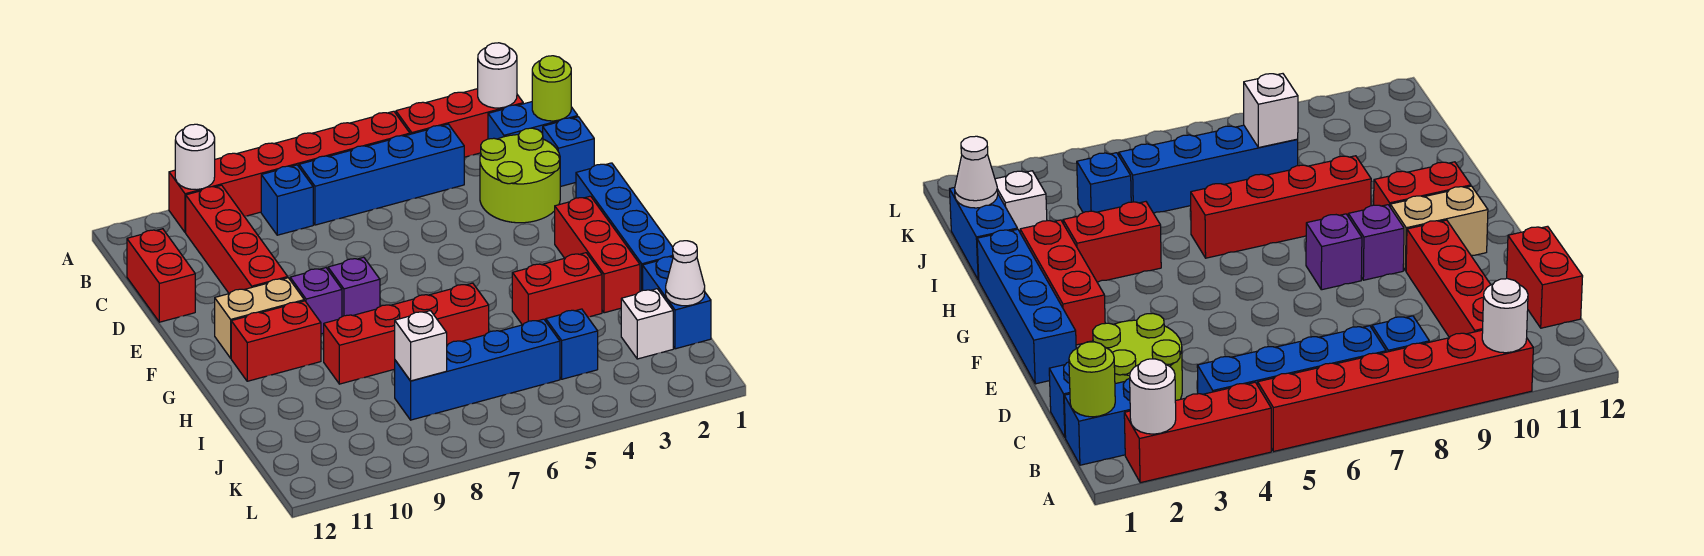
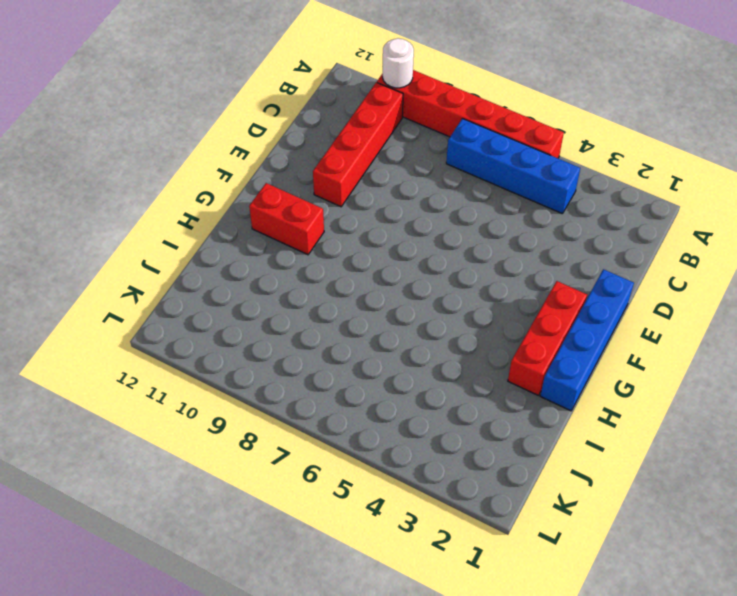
none -> red 1x3 brick [396,89,523,157]
none -> blue 1x2 brick [488,102,578,139]
none -> blue 1x1 brick [261,165,313,235]

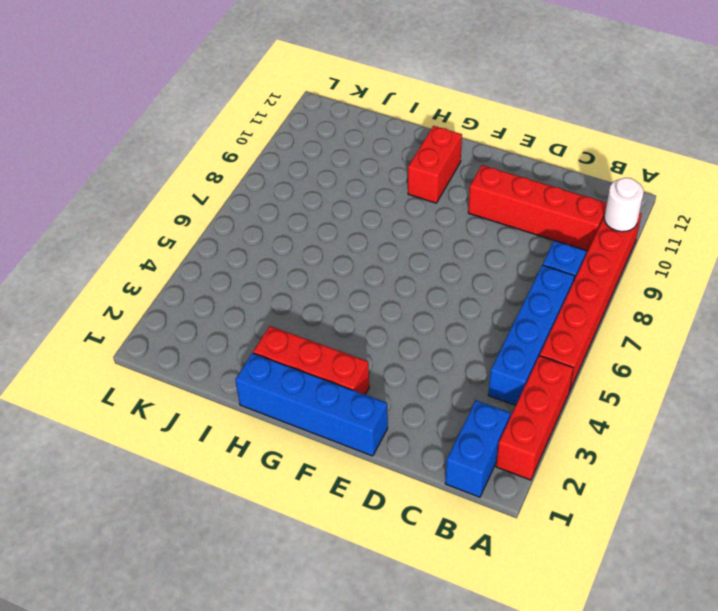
none -> blue 1x1 brick [543,117,594,187]
none -> lime 2x2 round brick [480,128,560,223]
none -> red 1x2 brick [127,229,195,322]

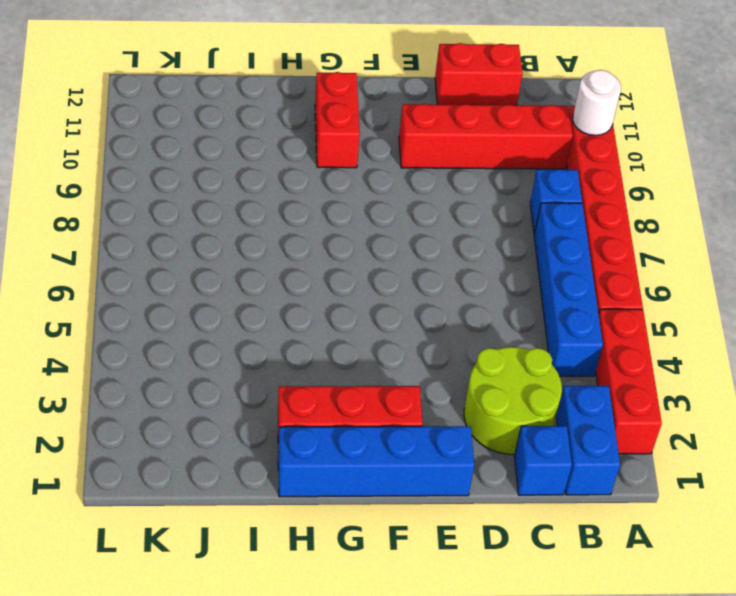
none -> purple 1x1 brick [328,257,380,317]
none -> purple 1x1 brick [290,268,342,334]
none -> tan 1x2 brick [215,278,304,358]

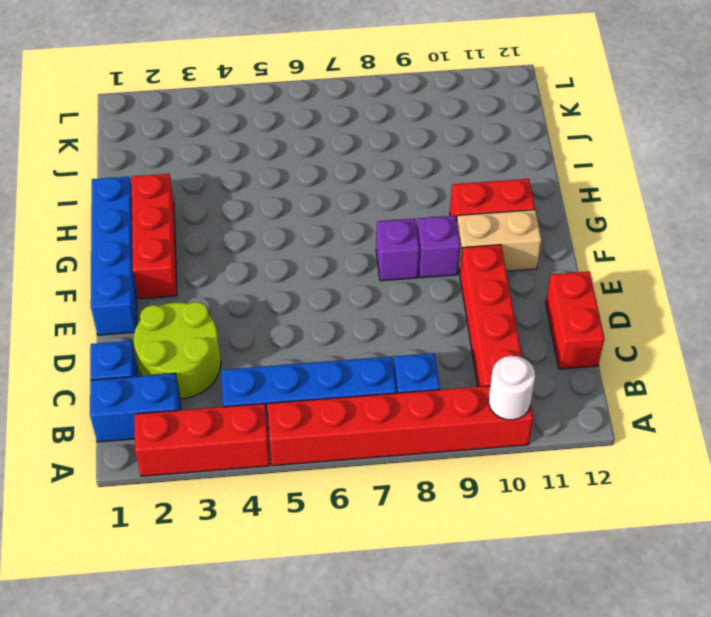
none -> red 1x2 brick [512,253,602,325]
none -> red 1x4 brick [324,283,489,384]
none -> blue 1x2 brick [643,257,711,349]

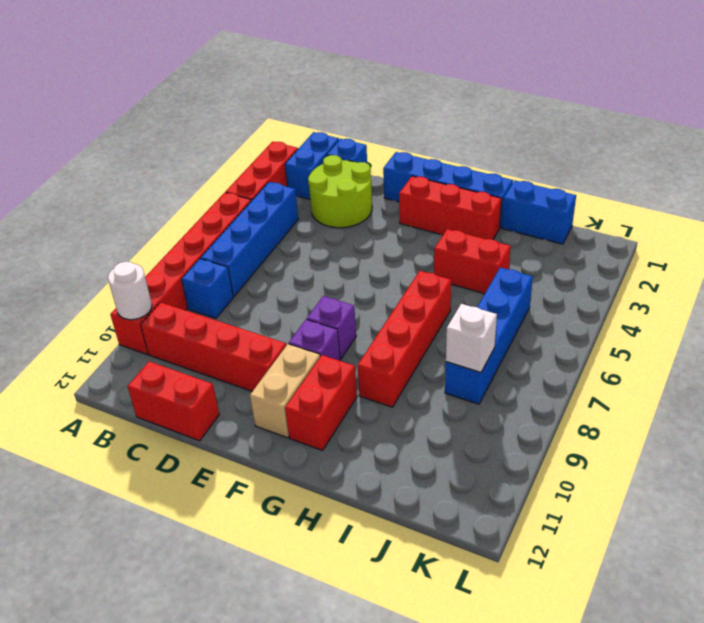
red 1x2 brick [434,229,511,294] -> red 1x2 brick turned to [512,253,602,325]
none -> white 1x1 brick [621,289,673,359]
none -> blue 1x1 brick [546,309,598,379]
none -> white 1x1 round brick [478,43,517,108]

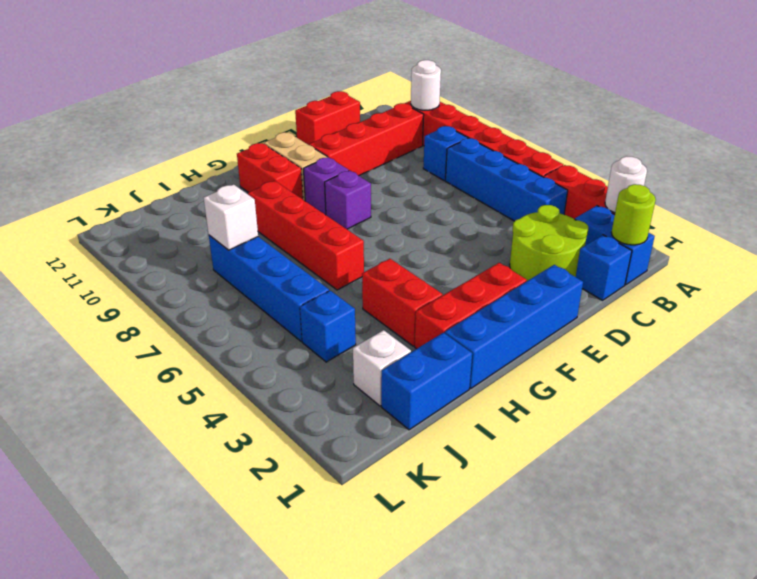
none -> white 1x1 cone [666,241,705,306]

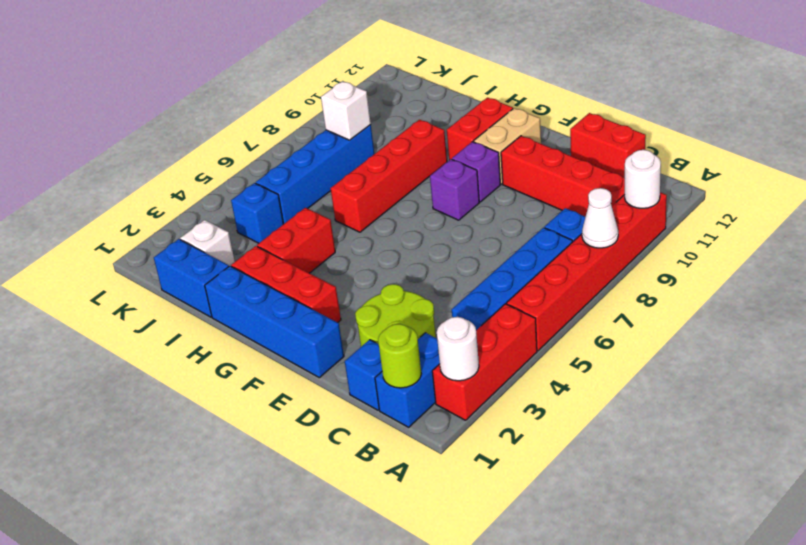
white 1x1 cone [582,188,618,248] -> white 1x1 cone moved to [666,241,705,306]

